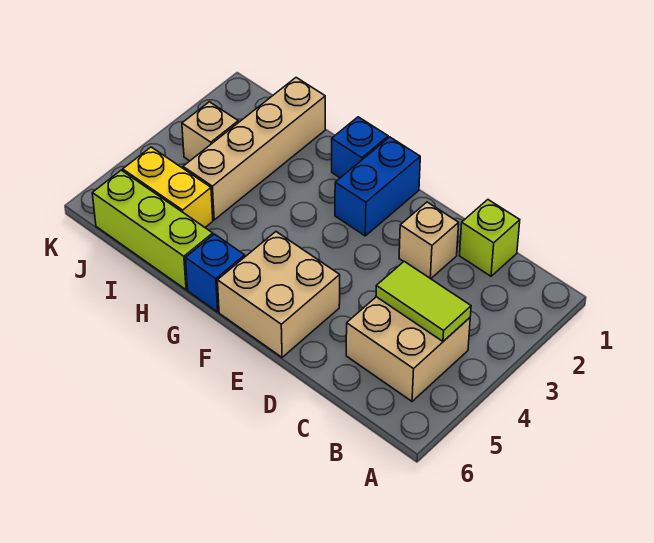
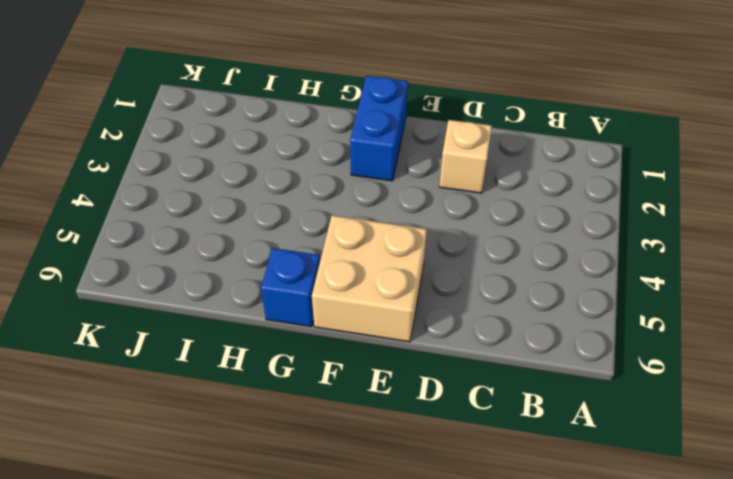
none -> tan 2x2 brick [346,297,470,401]
none -> lime 1x1 brick [460,200,520,276]
none -> blue 1x1 brick [332,117,388,178]

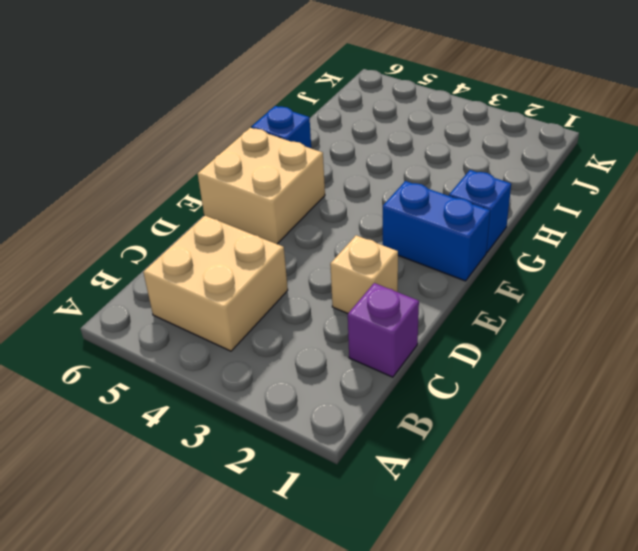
purple 1x1 brick [348,283,419,377] -> lime 1x1 brick [460,200,520,276]
none -> lime 1x3 brick [92,170,213,290]
none -> tan 1x4 brick [183,78,325,220]
none -> yellow 1x2 brick [123,147,213,227]

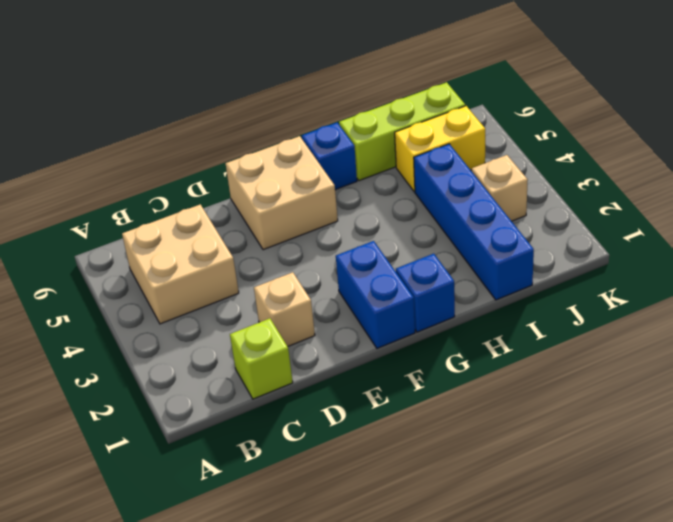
blue 1x4 brick [414,144,534,300] -> tan 1x4 brick [183,78,325,220]
none -> lime 1x2 tile [376,261,471,341]

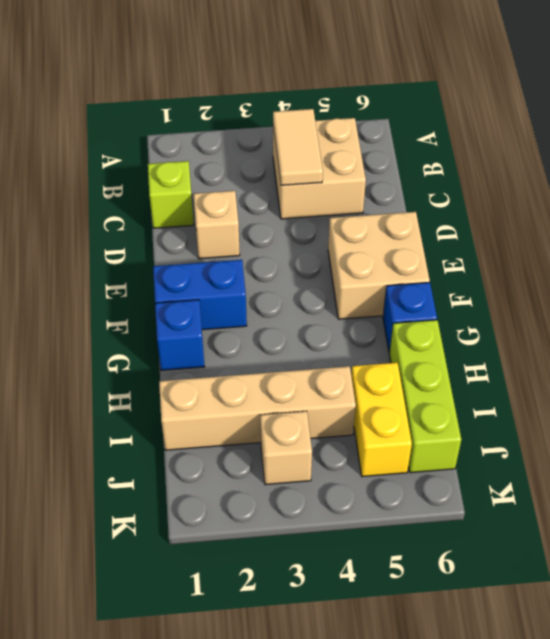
tan 1x2 tile [273,109,323,185] -> lime 1x2 tile [376,261,471,341]

